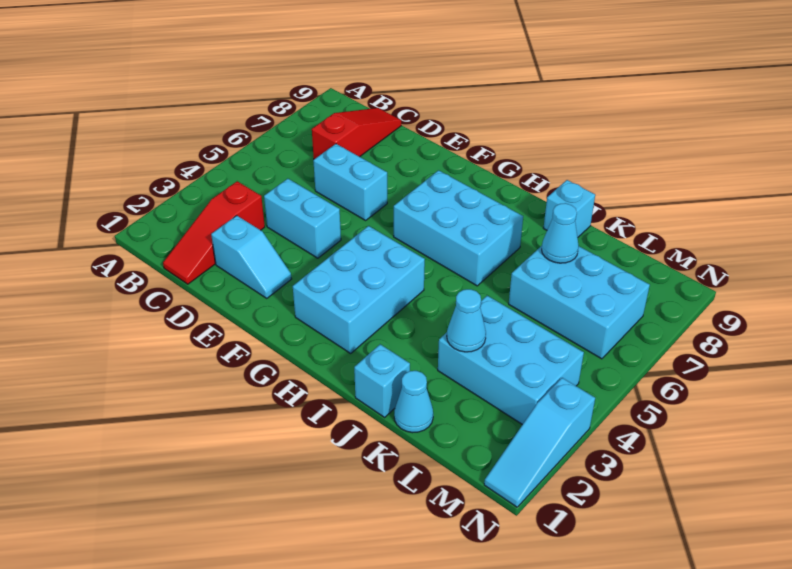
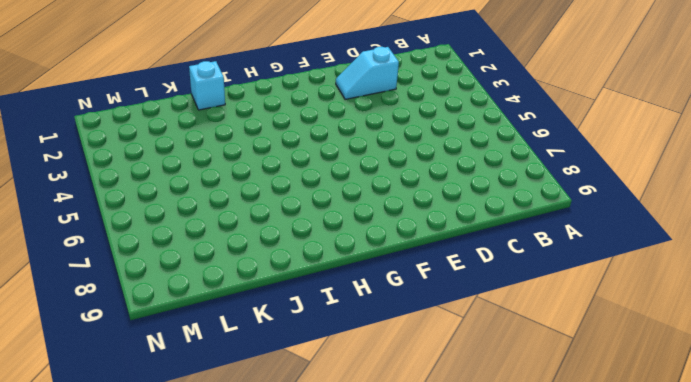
none -> red 1x3 slope [163,181,265,284]
none -> red 1x3 slope [312,108,401,159]
none -> cyan 1x2 brick [264,179,341,258]

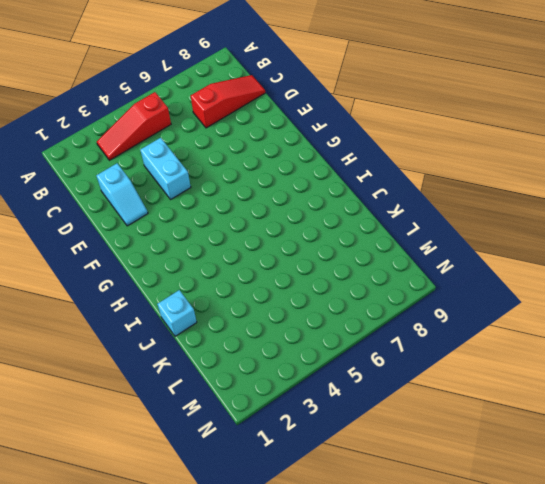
red 1x3 slope [97,92,171,160] -> red 1x3 slope moved to [163,181,265,284]
none -> cyan 1x2 brick [313,144,387,220]
none -> cyan 2x3 brick [293,226,425,353]
none -> cyan 2x3 brick [394,170,523,286]

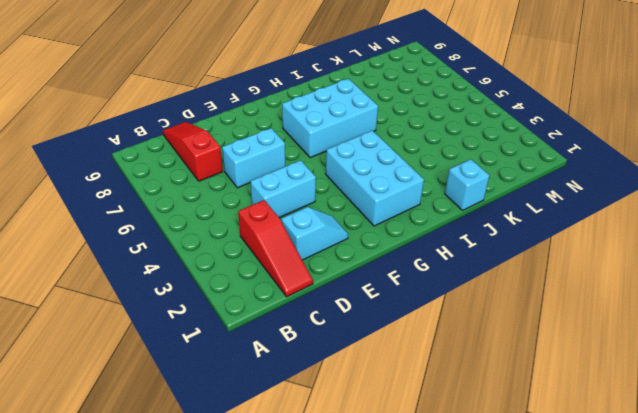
none -> cyan 1x1 brick [544,180,595,238]
none -> cyan 1x1 cone [394,371,433,433]
none -> cyan 2x3 brick [438,296,584,425]

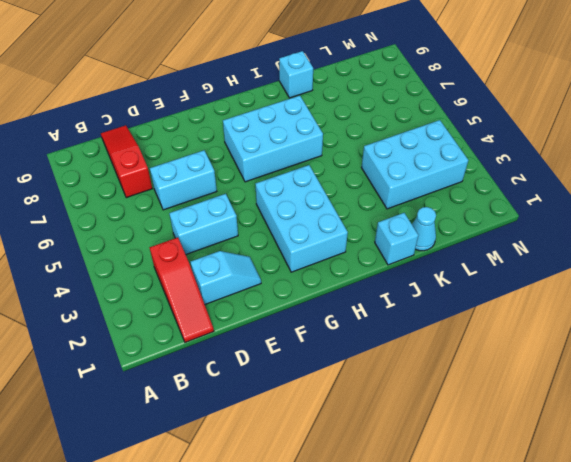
none -> cyan 2x3 brick [509,246,650,359]
none -> cyan 1x3 slope [484,378,595,507]
none -> cyan 1x1 cone [447,289,486,352]

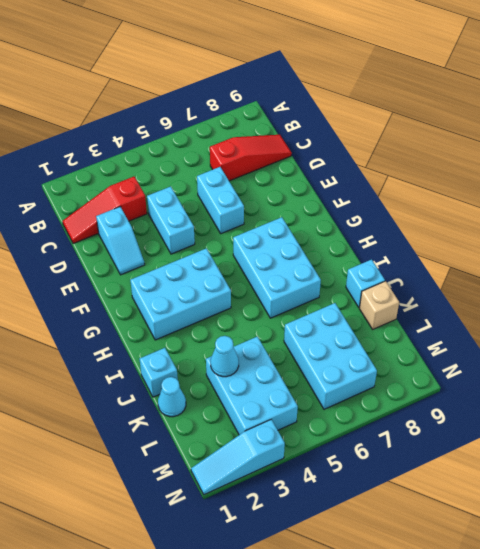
tan 1x1 brick [359,281,399,329] -> none
none -> cyan 1x1 cone [542,203,579,263]

